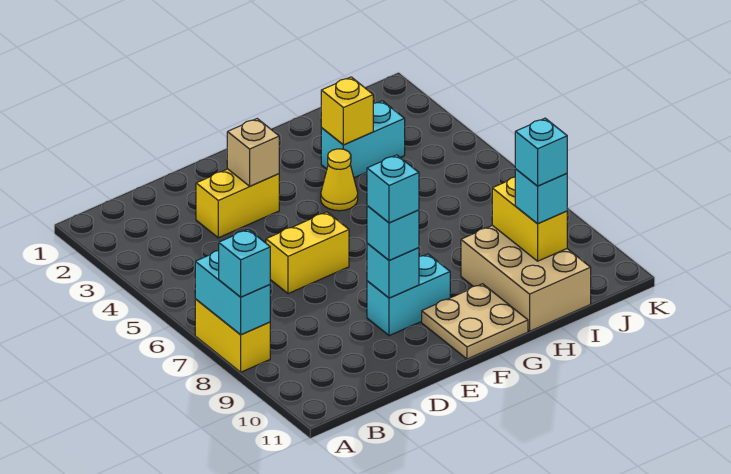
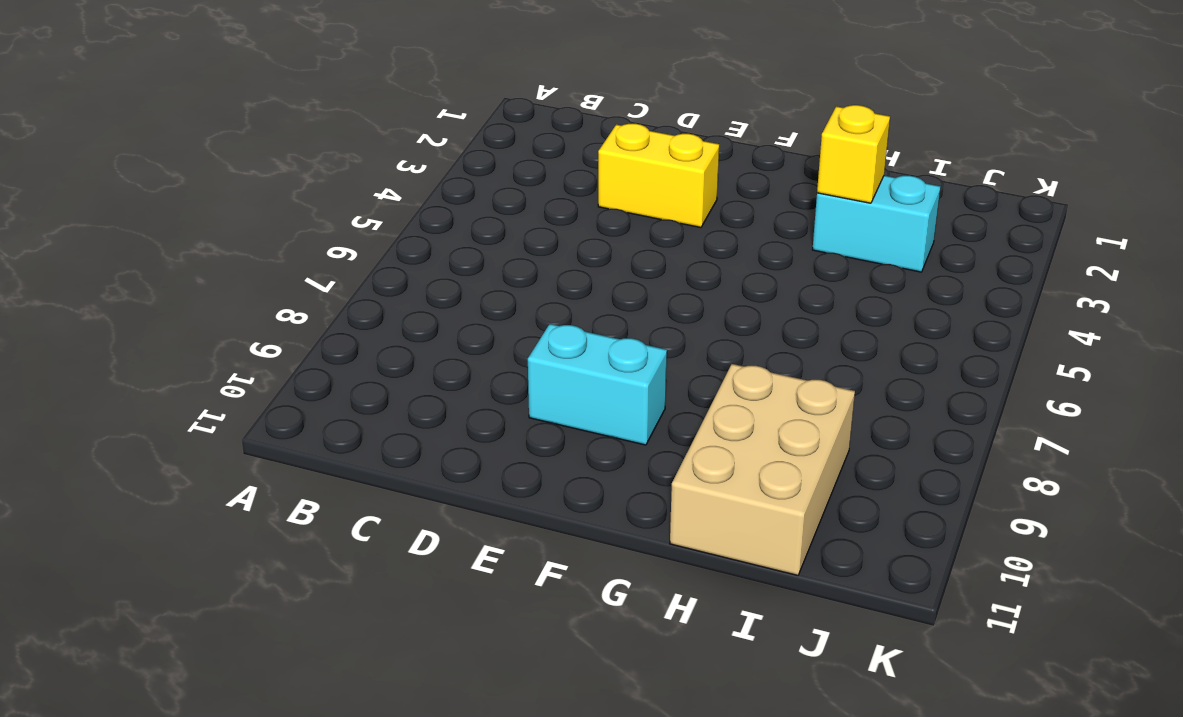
none -> yellow 1x2 brick [195,299,270,372]
none -> yellow 1x2 brick [266,212,349,294]
none -> tan 2x2 plate [422,284,528,359]

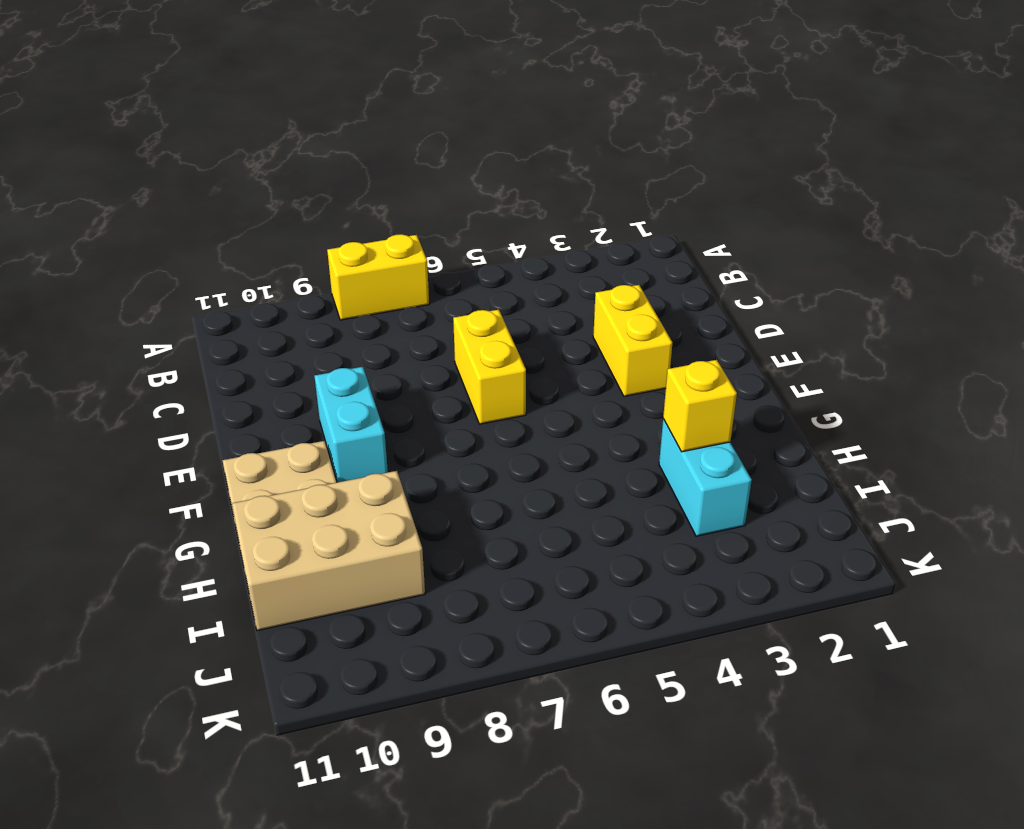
none -> yellow 1x1 cone [321,149,358,211]
none -> cyan 1x2 brick [195,250,270,335]
none -> tan 1x1 brick [227,119,279,186]

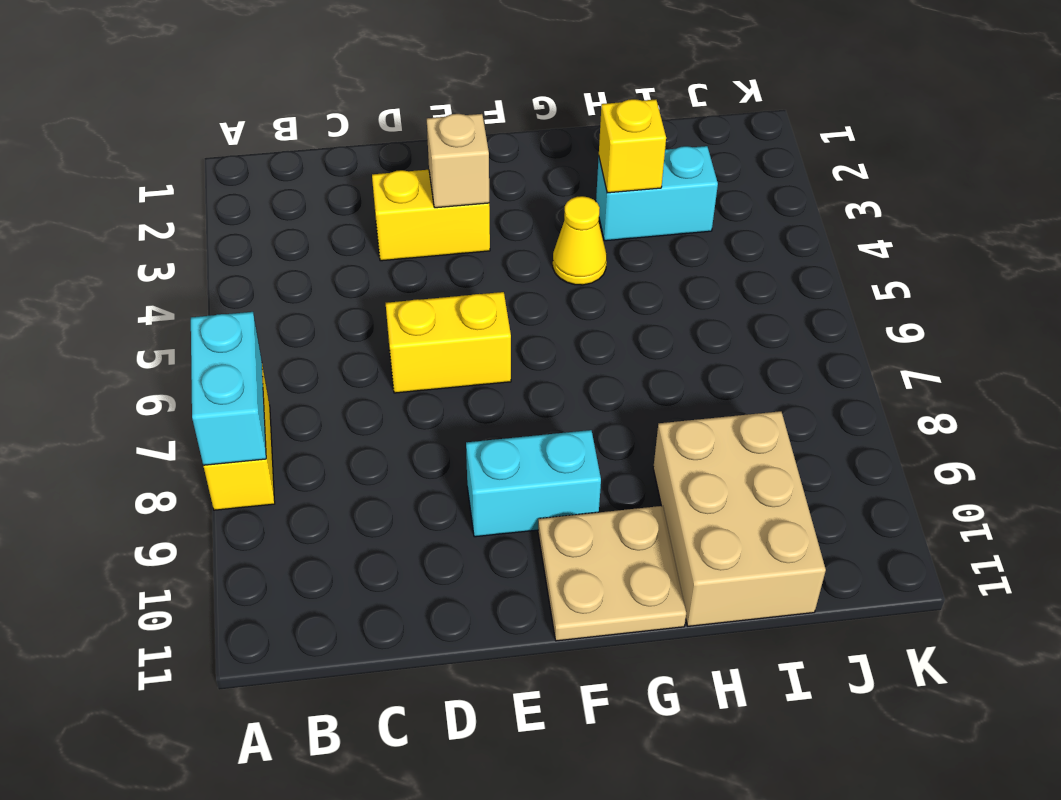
none -> cyan 1x1 brick [367,243,419,298]
none -> yellow 1x2 brick [492,177,567,261]
none -> cyan 1x1 brick [219,229,270,297]

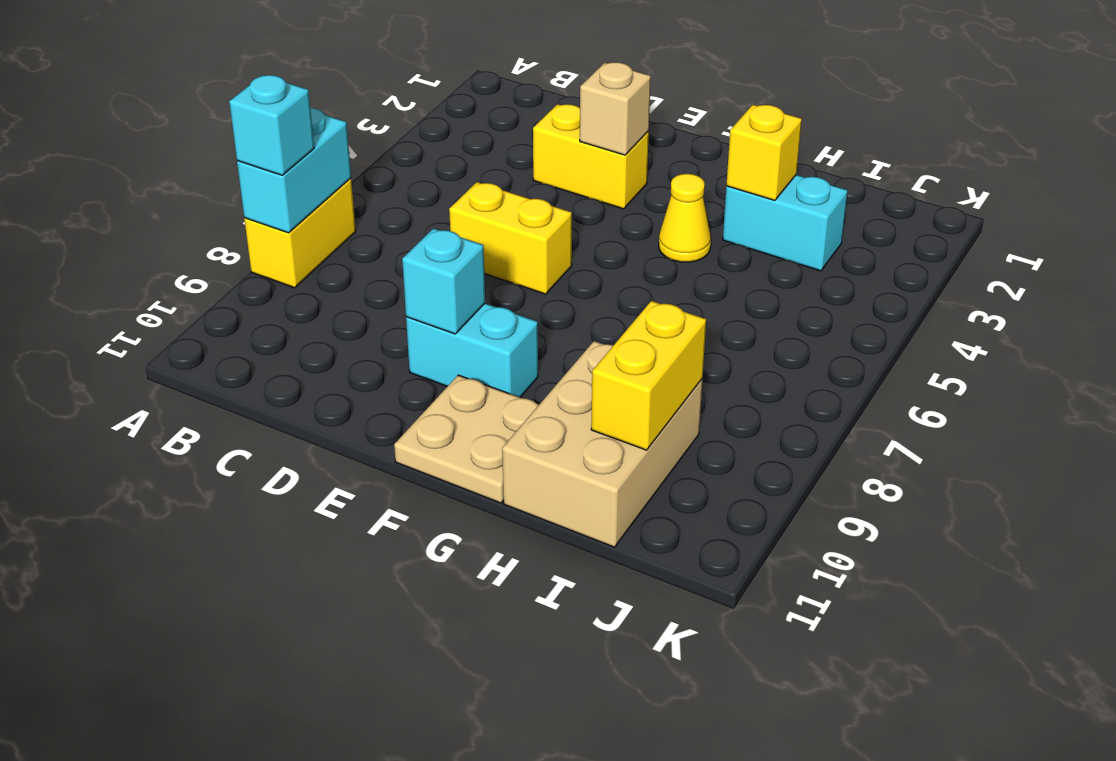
none -> cyan 1x1 brick [367,206,419,261]
none -> cyan 1x1 brick [515,169,567,224]
none -> cyan 1x1 brick [367,155,419,223]

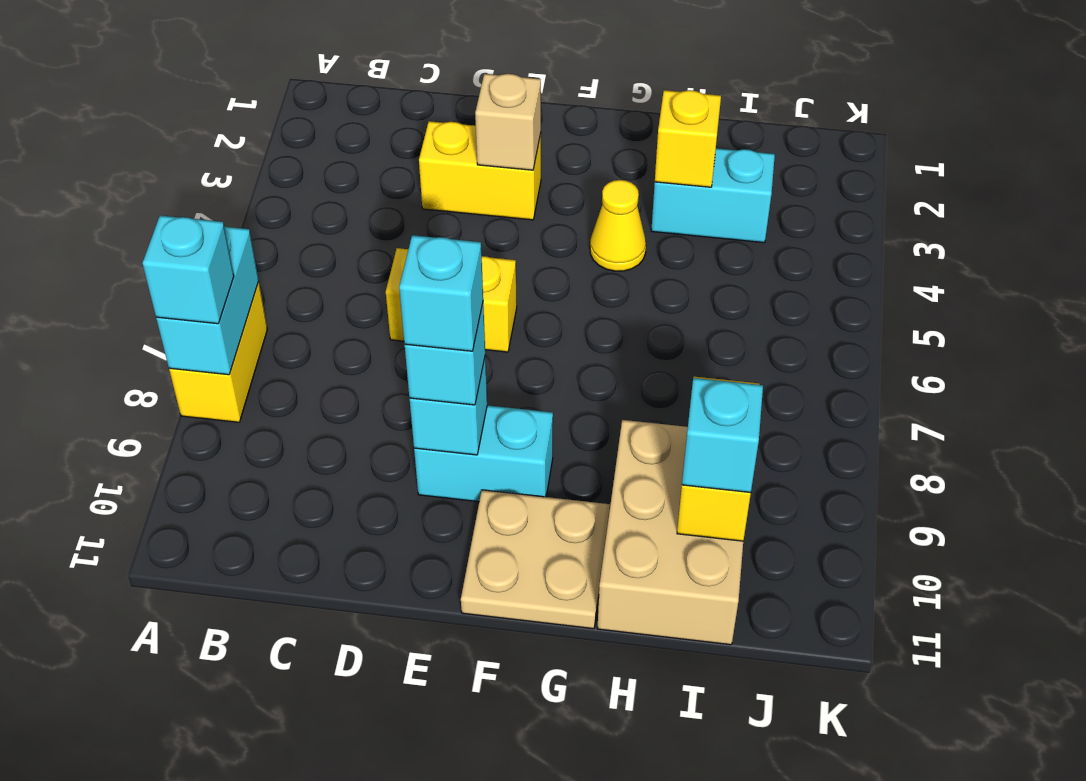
none -> cyan 1x1 brick [515,118,567,186]

